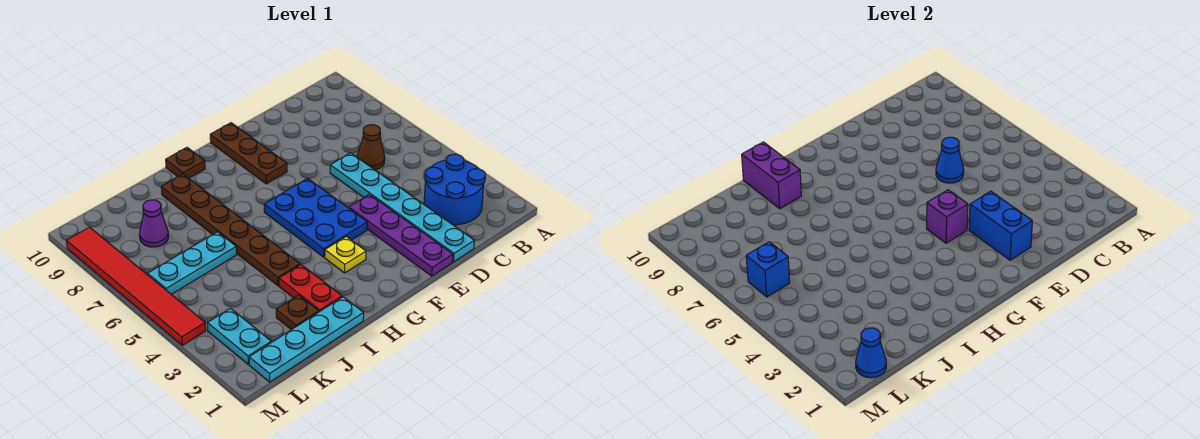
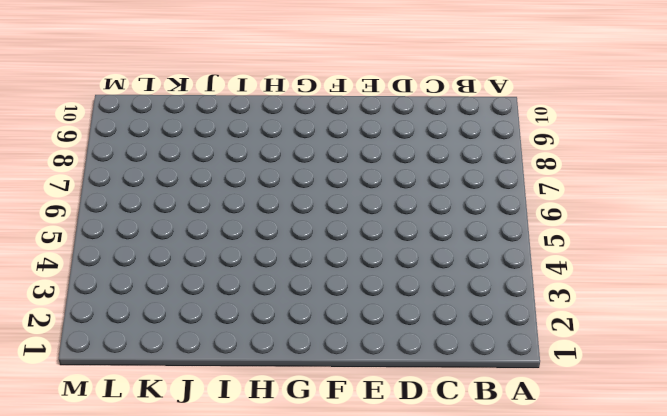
none -> blue 2x2 round brick [424,154,485,225]
none -> brown 1x1 cone [357,125,385,170]
none -> cyan 1x6 plate [330,153,475,262]

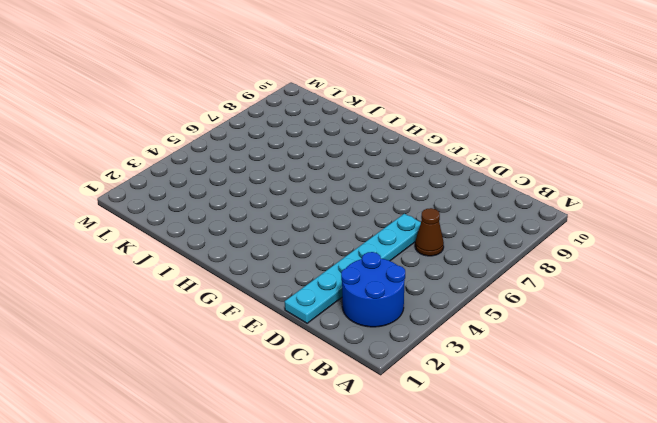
none -> purple 1x4 plate [349,194,453,276]
none -> blue 2x3 plate [264,178,367,257]
none -> brown 1x3 plate [210,123,287,184]

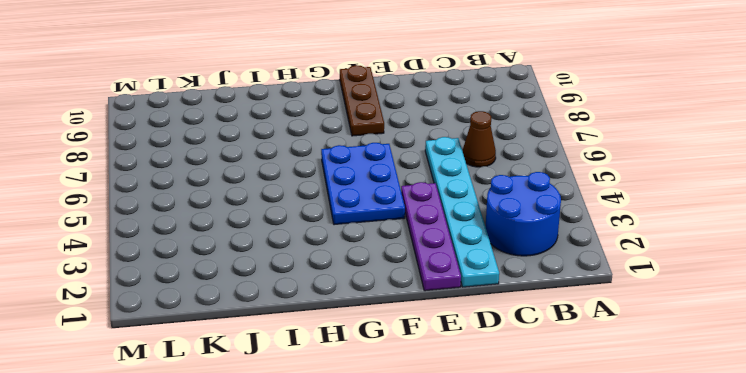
none -> yellow 1x1 plate [325,236,366,273]
none -> brown 1x1 plate [166,148,205,178]
none -> cyan 1x4 plate [249,297,364,382]

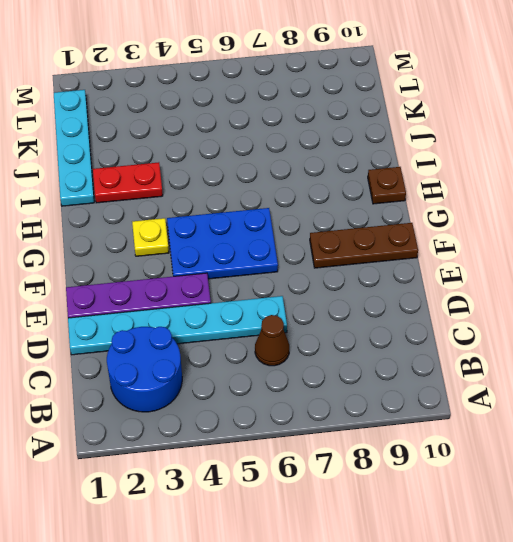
none -> brown 1x6 plate [161,174,300,286]
none -> brown 1x1 plate [276,295,319,330]
none -> cyan 1x3 plate [148,232,237,294]

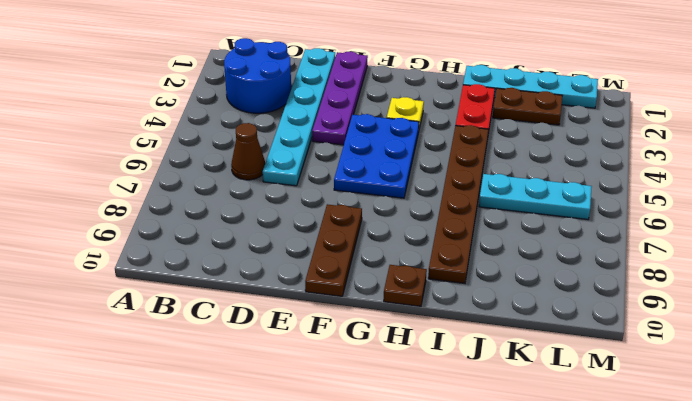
brown 1x2 plate [493,88,562,125] -> brown 1x1 plate [276,295,319,330]
none -> purple 1x1 cone [140,200,169,247]
none -> cyan 1x2 plate [207,308,271,364]
none -> red 1x6 tile [66,227,206,345]

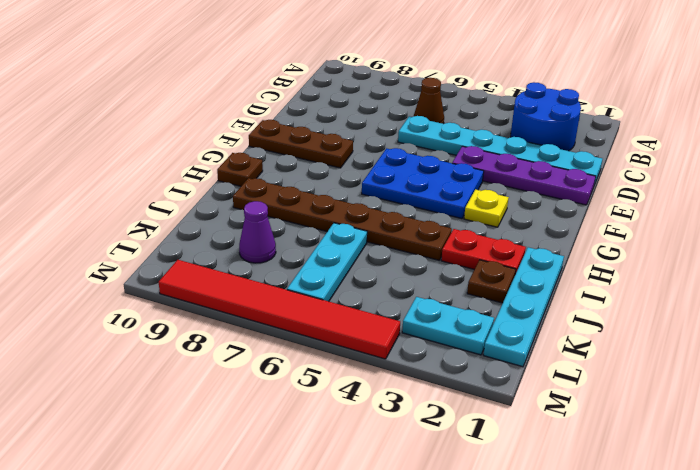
none -> blue 1x1 cone [936,137,964,183]
none -> blue 1x2 brick [969,191,1032,260]
none -> purple 1x1 brick [927,190,968,243]

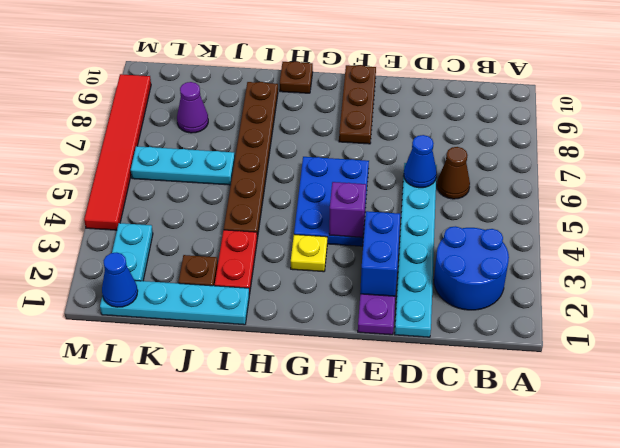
none -> purple 1x2 brick [742,142,801,208]
none -> blue 1x1 brick [746,242,790,297]

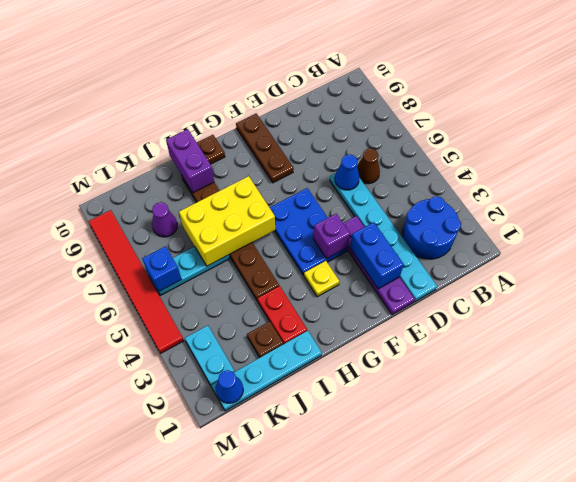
yellow 2x3 brick [179,176,275,266] -> none

